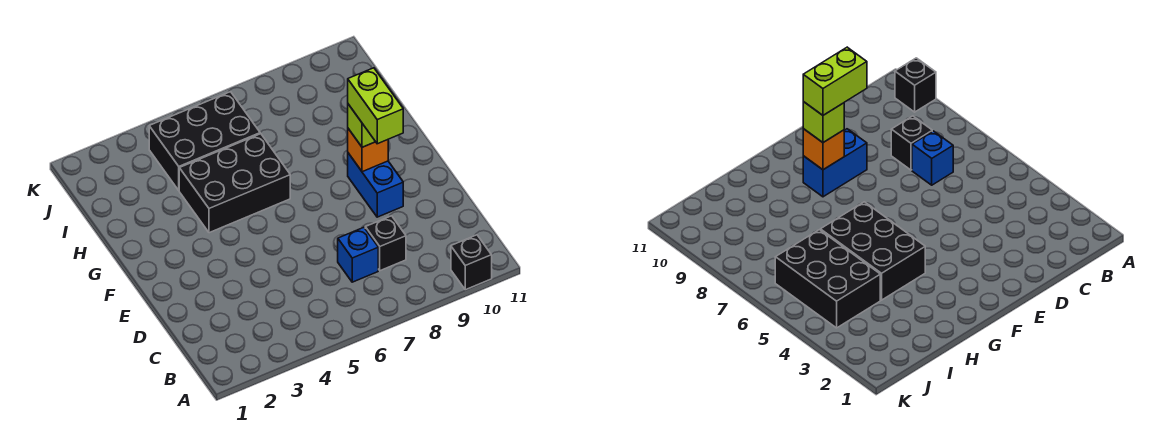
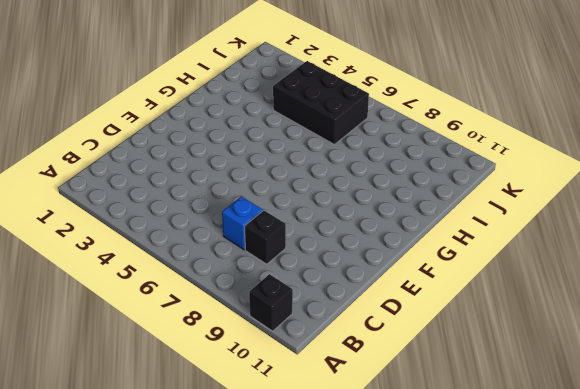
none -> blue 1x2 brick [348,153,403,217]
none -> black 2x3 brick [179,134,290,233]

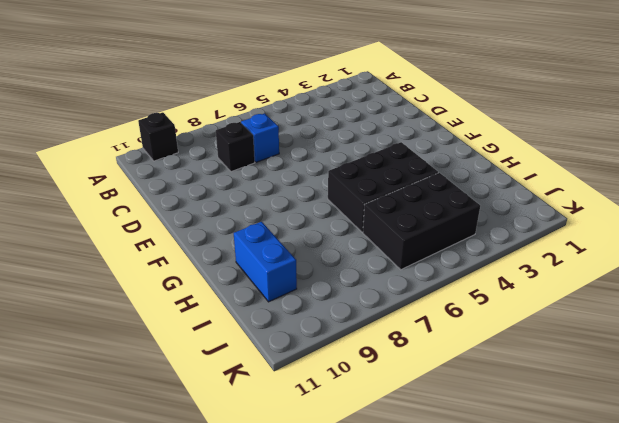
blue 1x2 brick [234,222,297,302] -> blue 1x2 brick moved to [348,153,403,217]
none -> orange 1x1 brick [348,129,388,172]
none -> lime 1x1 brick [348,104,375,147]

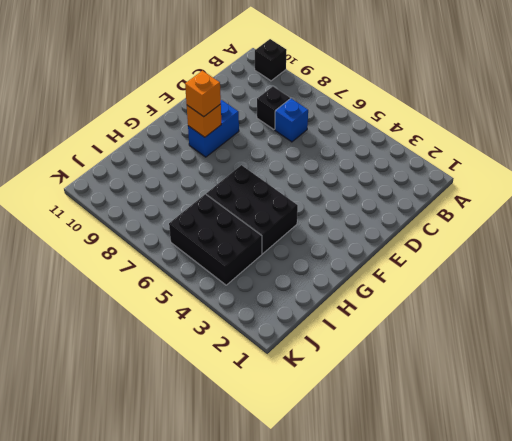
orange 1x1 brick [185,71,221,117] -> lime 1x1 brick [348,104,375,147]
none -> lime 1x2 brick [348,68,403,144]

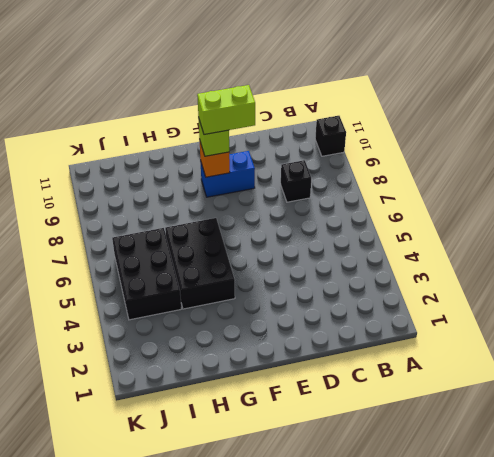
none -> blue 1x1 brick [338,227,378,282]

